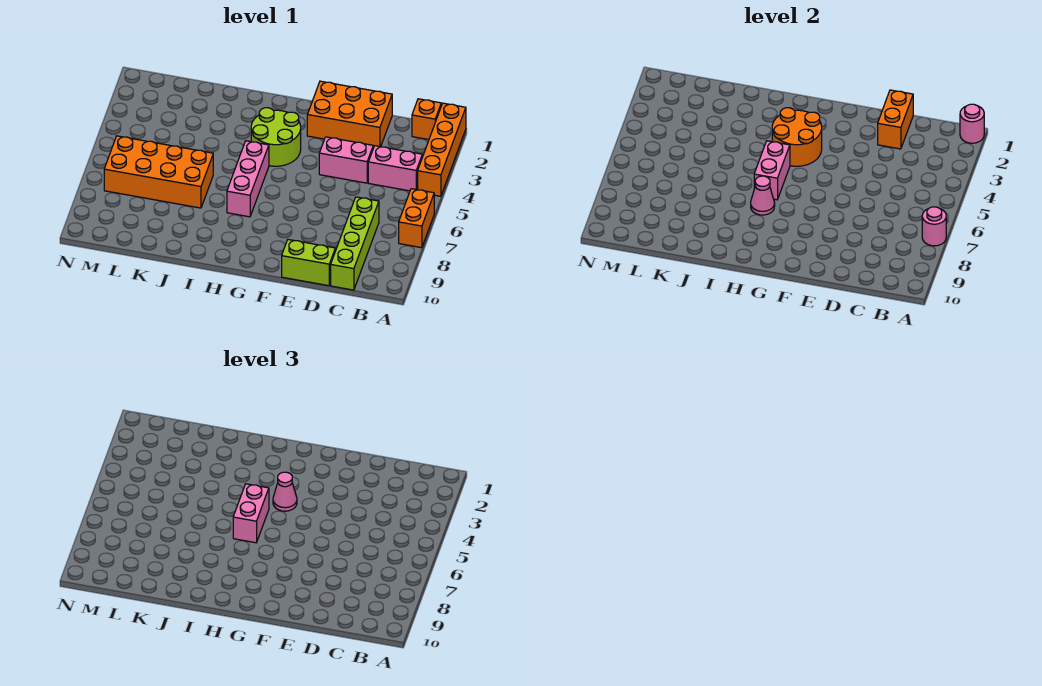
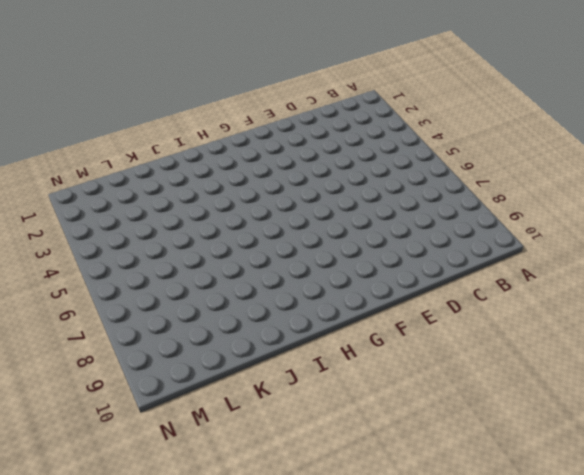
none -> orange 1x4 brick [418,103,466,196]
none -> orange 1x2 brick [399,189,434,248]
none -> orange 1x1 brick [412,99,441,140]

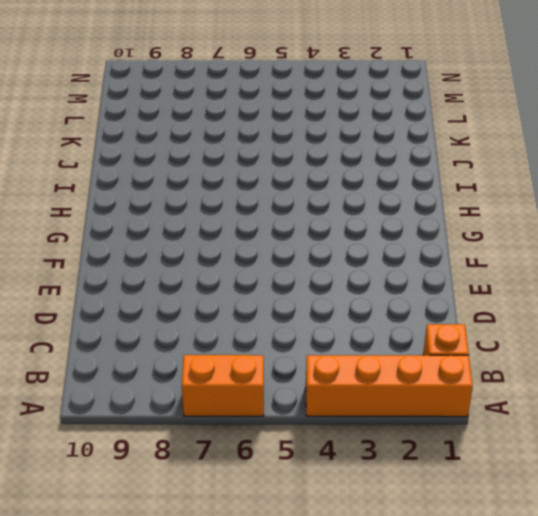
none -> pink 1x2 brick [368,146,422,191]
none -> lime 1x4 brick [331,197,379,290]
none -> orange 2x3 brick [307,81,392,148]

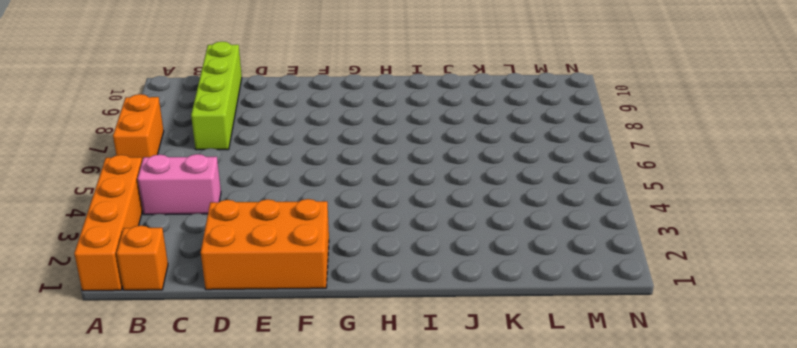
none -> pink 1x2 brick [319,137,373,183]
none -> lime 1x2 brick [282,240,335,286]
none -> lime 2x2 round brick [251,108,301,166]

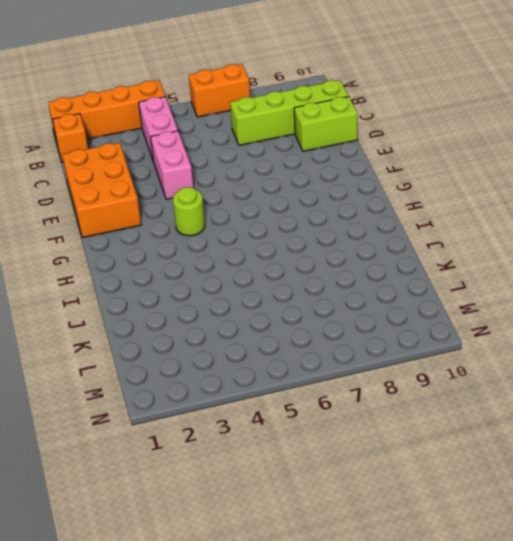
lime 1x2 brick [294,97,357,151] -> lime 1x2 brick turned to [282,240,335,286]
lime 1x1 round brick [173,187,205,236] -> lime 2x2 round brick [251,108,301,166]
none -> pink 1x3 brick [227,141,269,217]
none -> orange 2x4 brick [104,136,213,208]
none -> pink 1x1 round brick [960,104,984,143]

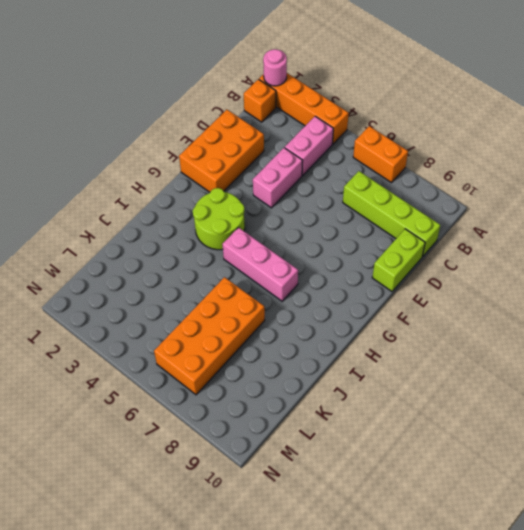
none -> pink 1x1 round brick [922,207,946,246]
none -> orange 1x2 brick [878,90,913,149]
none -> orange 2x2 round brick [772,108,822,166]

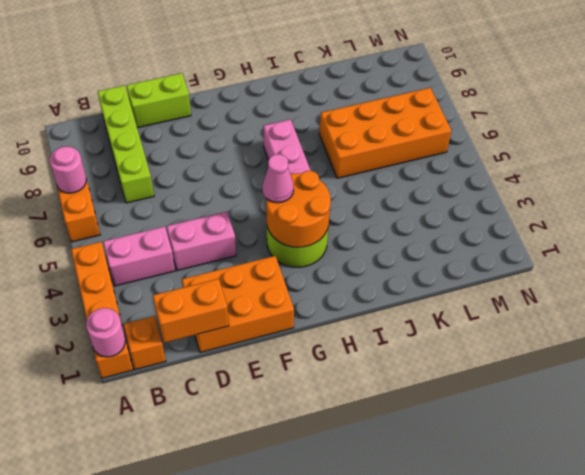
orange 1x2 brick [153,279,229,343] -> orange 1x2 brick turned to [878,90,913,149]
none -> pink 1x2 brick [754,141,790,200]
none -> pink 1x1 cone [751,176,775,215]
none -> pink 1x2 brick [233,484,269,543]

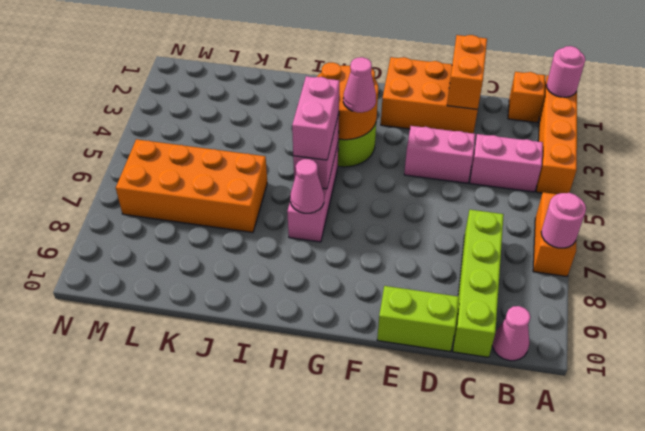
pink 1x1 cone [492,306,530,361] -> none

